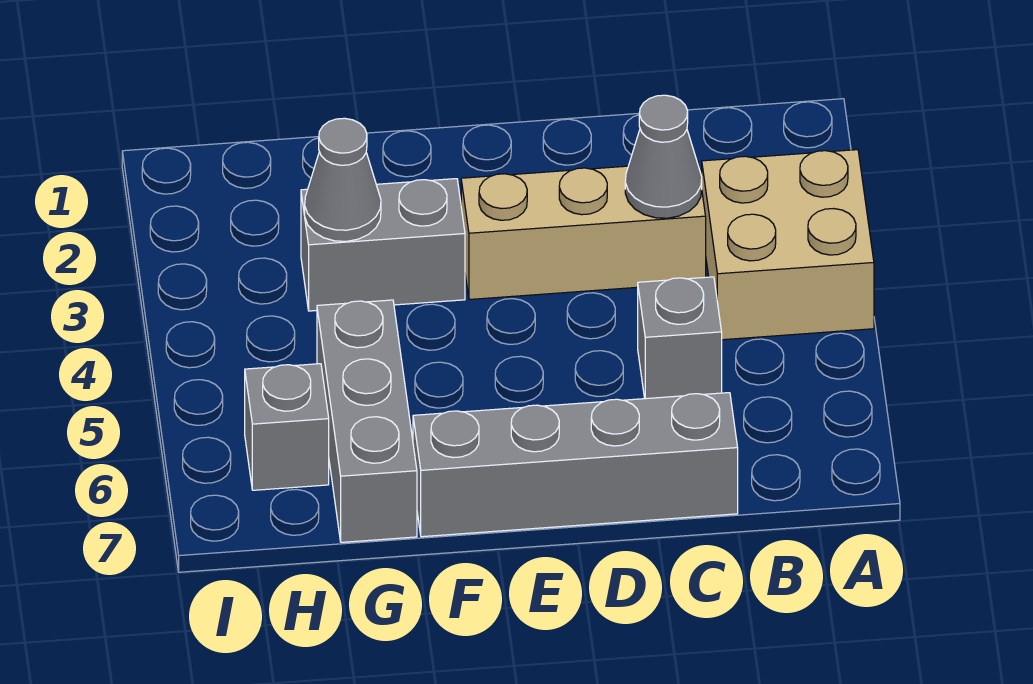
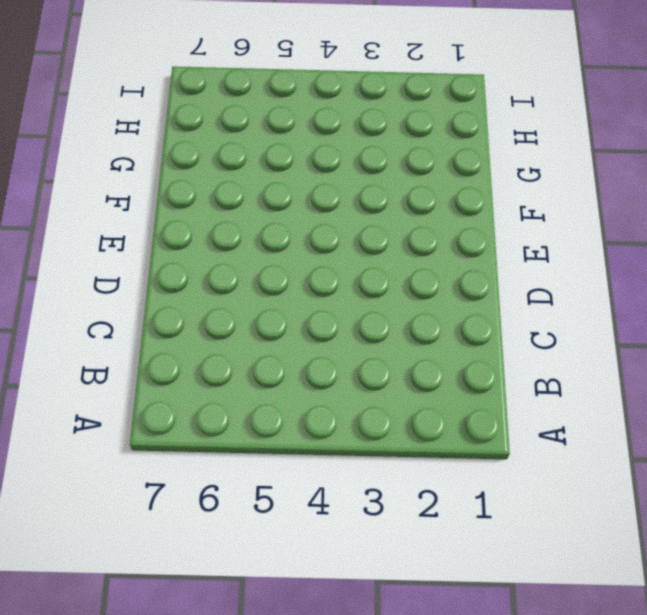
none -> tan 2x2 brick [702,150,874,340]
none -> tan 1x3 brick [461,161,706,300]

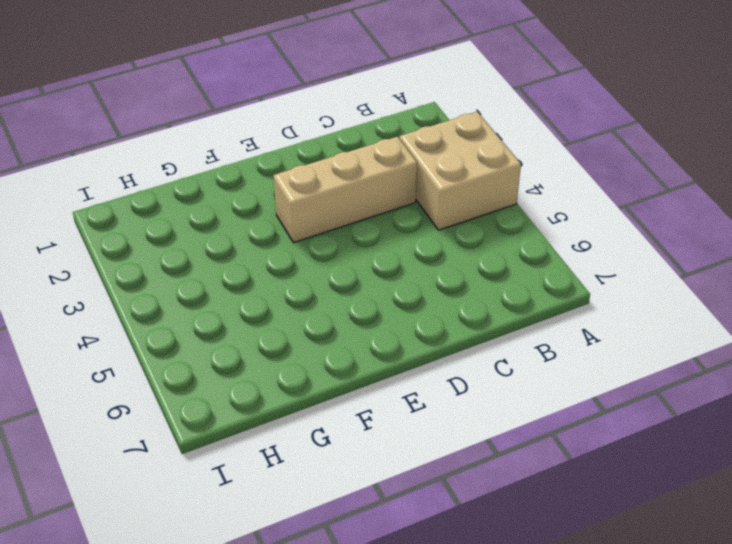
none -> grey 1x1 brick [638,277,722,399]
none -> grey 1x4 brick [413,393,738,537]

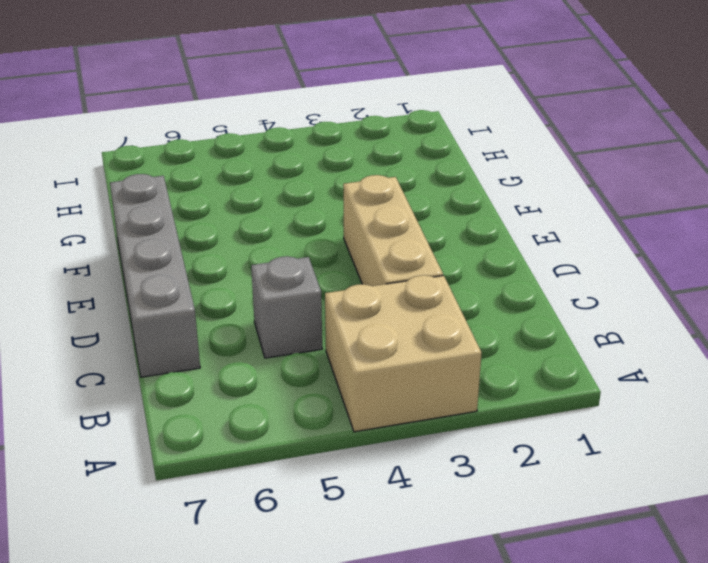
none -> grey 1x2 brick [301,179,465,311]
none -> grey 1x3 brick [317,300,417,542]

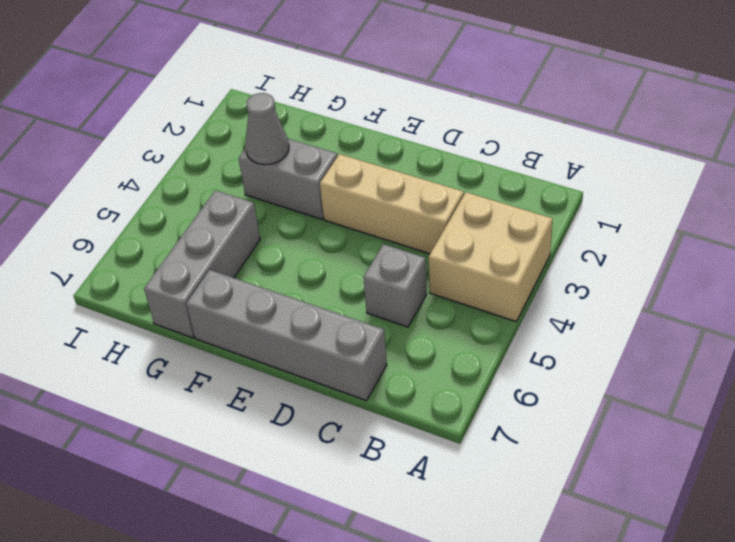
none -> grey 1x1 brick [245,364,329,490]
none -> grey 1x1 cone [625,95,702,218]

